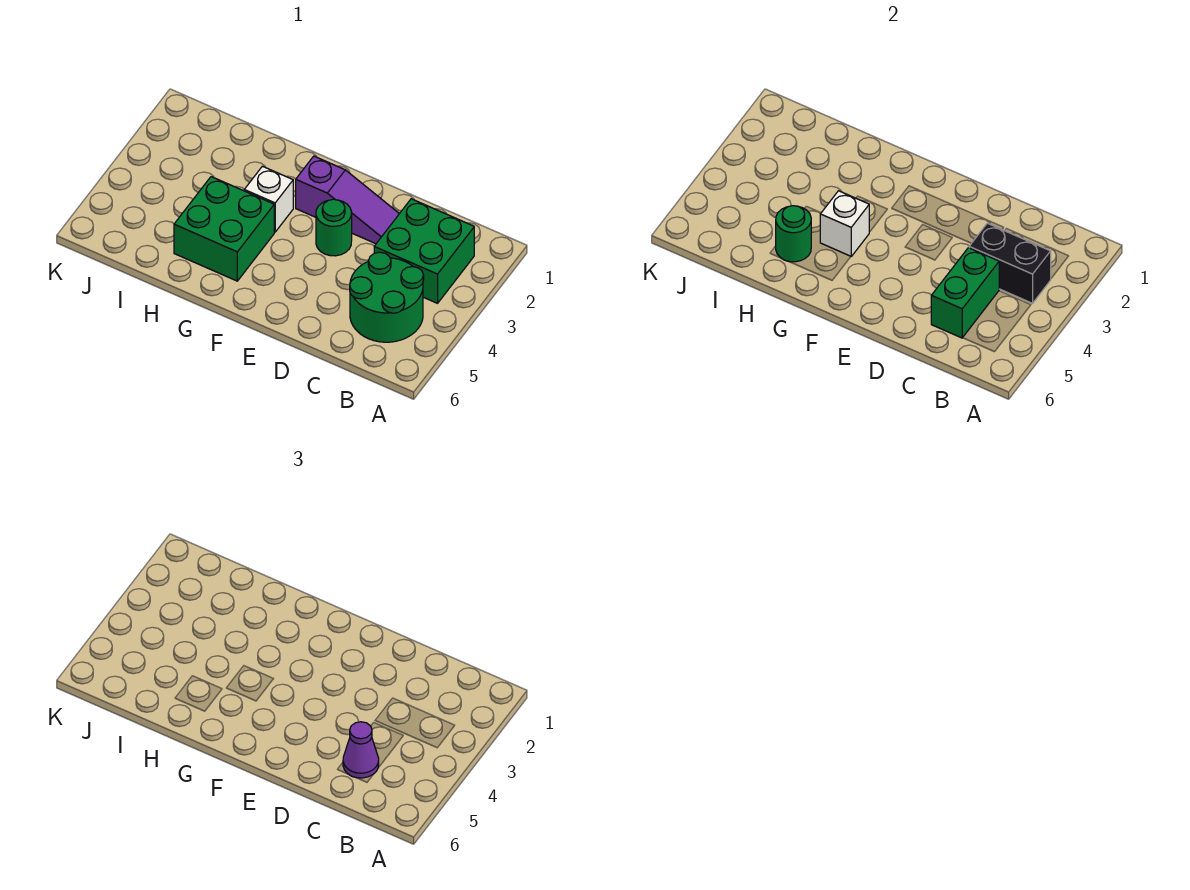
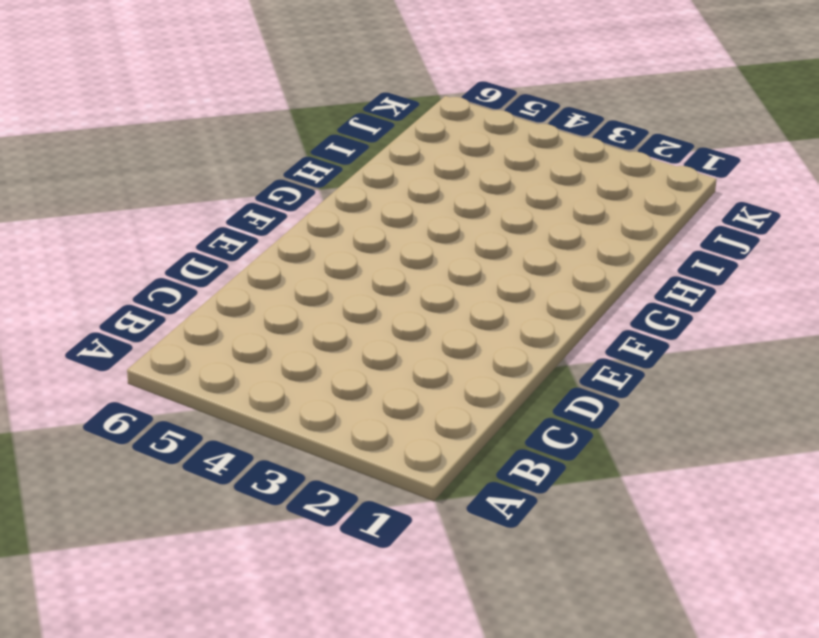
none -> green 2x2 brick [374,199,474,303]
none -> green 2x2 round brick [350,252,424,342]

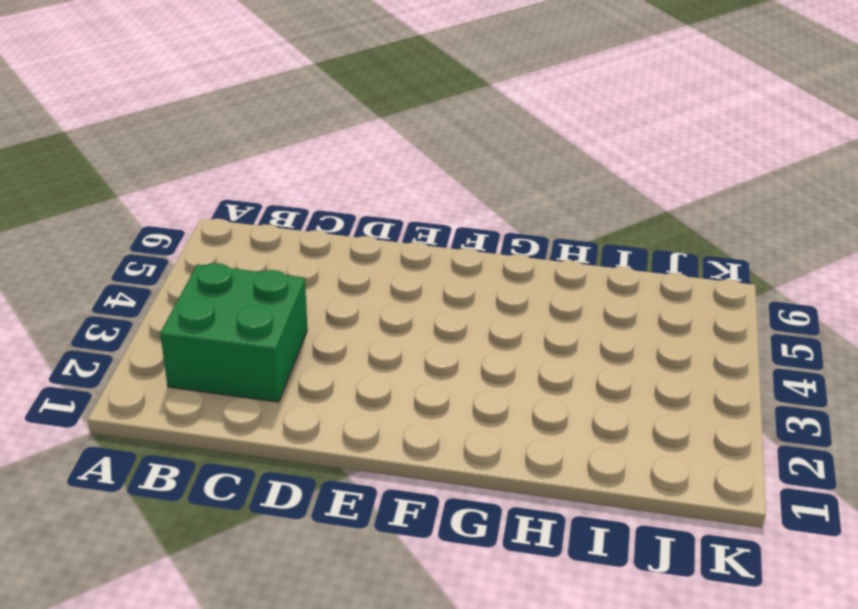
none -> green 2x2 round brick [350,252,424,342]
none -> purple 1x3 slope [296,156,399,244]

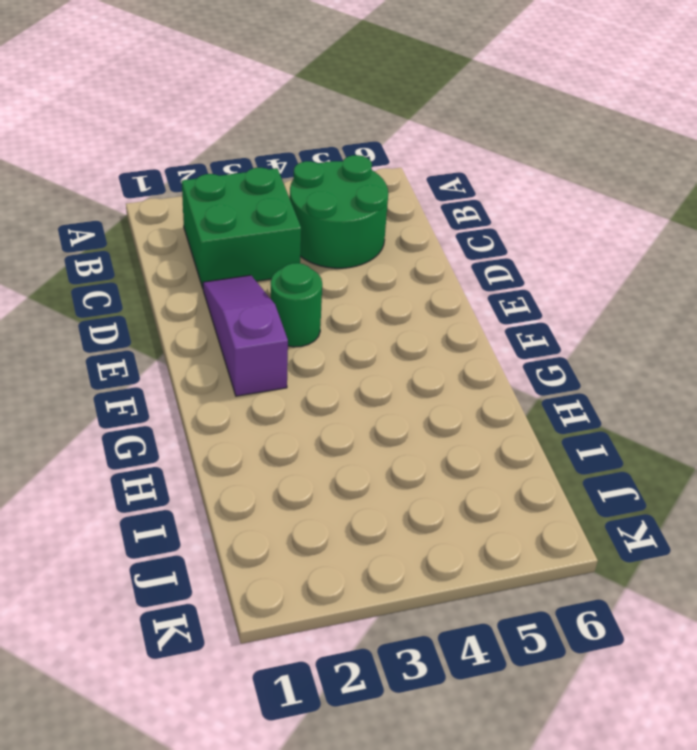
none -> white 1x1 brick [244,166,293,232]
none -> green 2x2 brick [174,177,274,281]

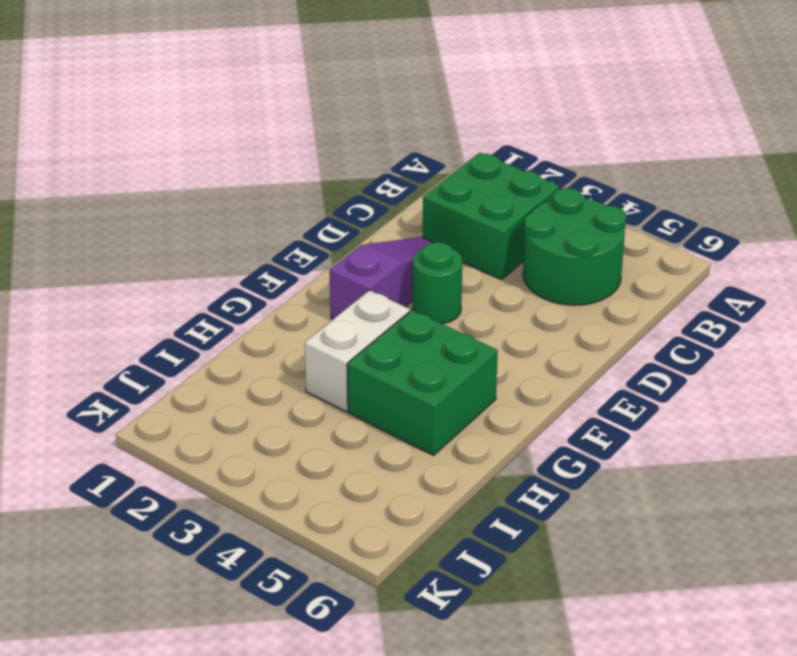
white 1x2 brick [304,290,410,411] -> white 1x1 brick [244,166,293,232]
none -> black 1x2 brick [969,223,1051,303]
none -> green 1x2 brick [931,248,999,338]

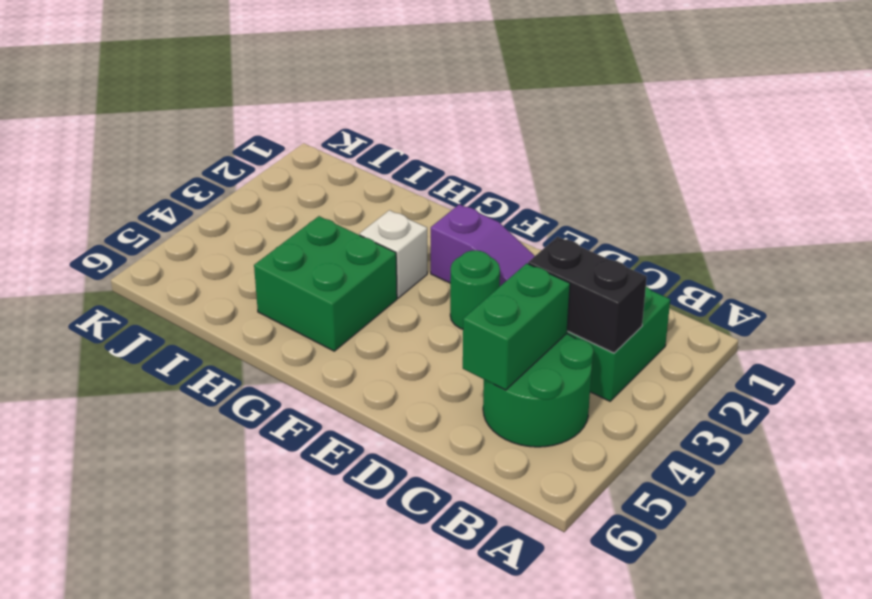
none -> white 1x1 brick [820,191,870,256]
none -> green 1x1 round brick [776,206,811,262]

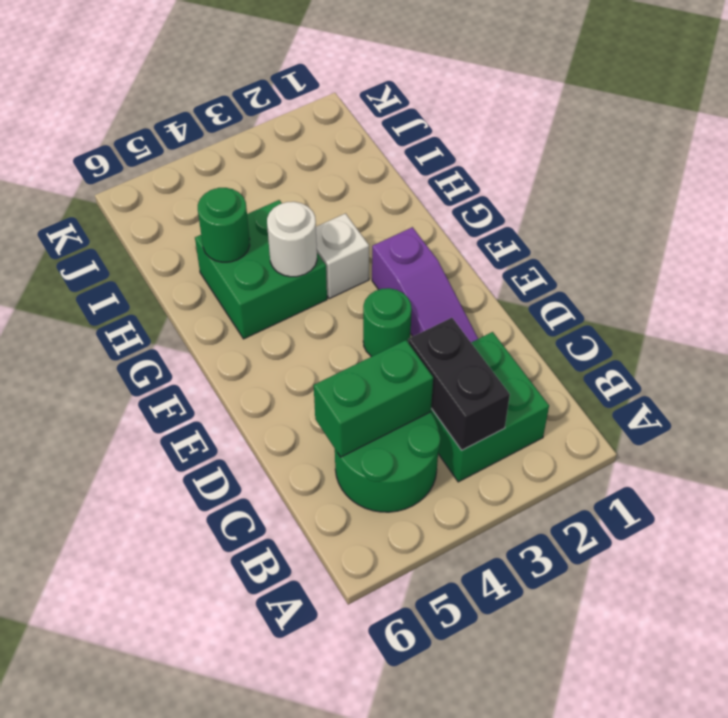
white 1x1 round brick [267,202,317,277] -> white 1x1 brick [820,191,870,256]
none -> purple 1x1 cone [343,722,379,778]

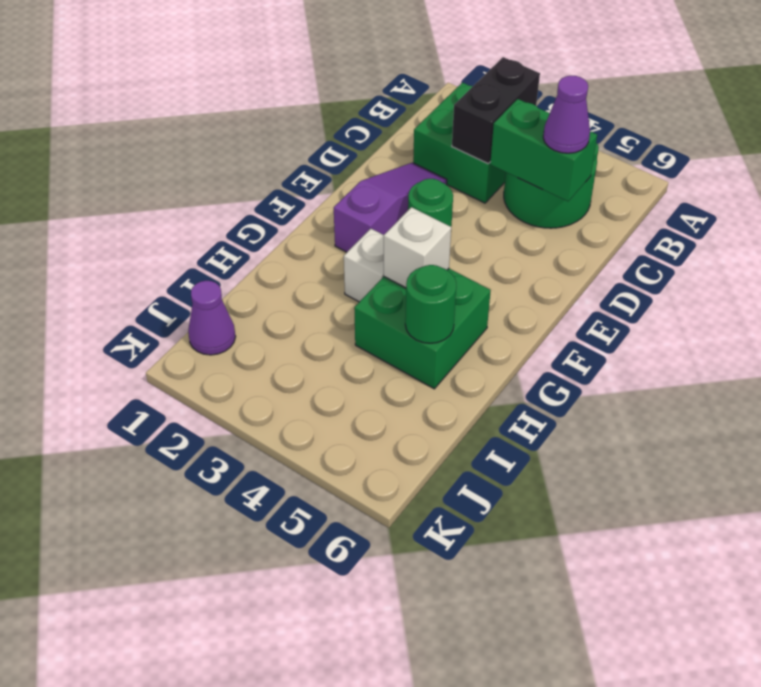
purple 1x1 cone [188,281,236,355] -> none

